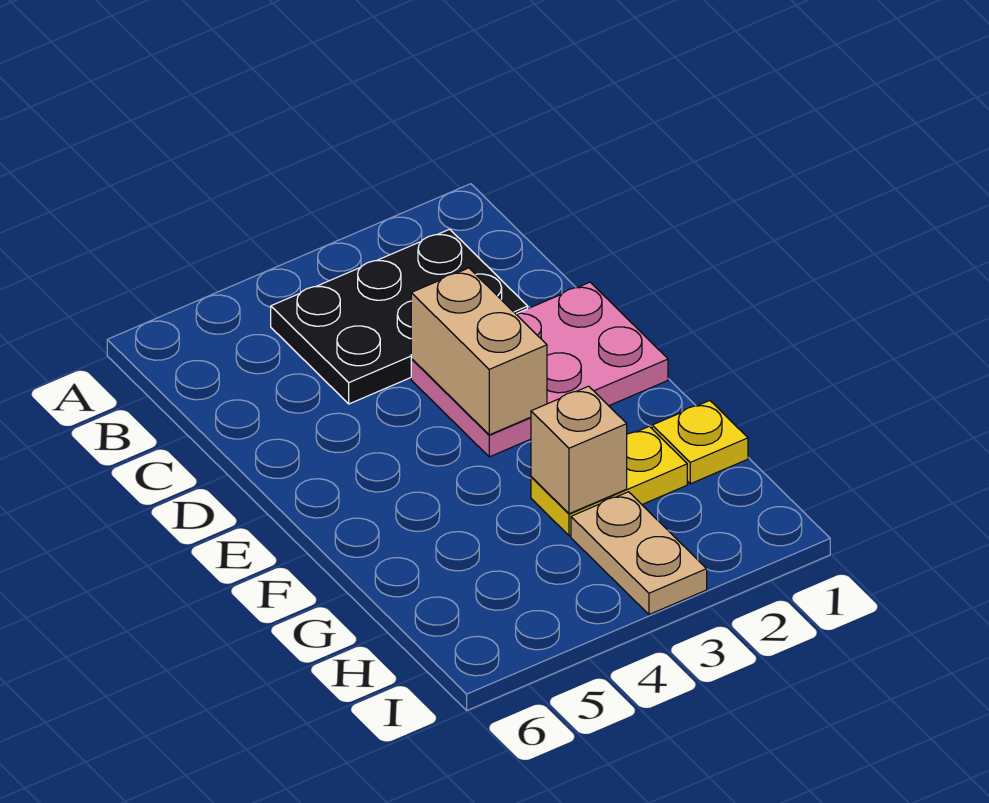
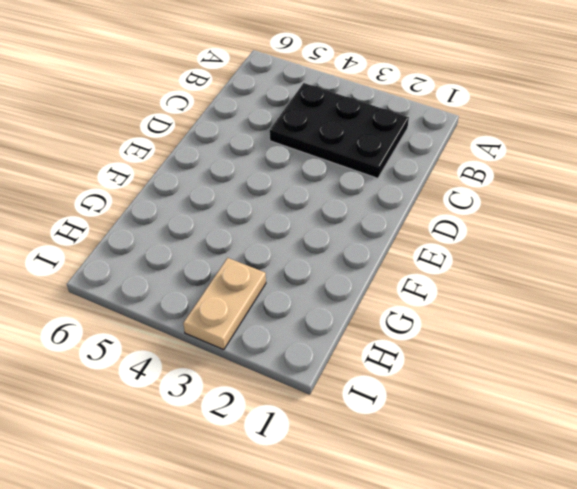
none -> pink 2x3 plate [411,282,668,457]
none -> yellow 1x1 plate [652,401,748,484]

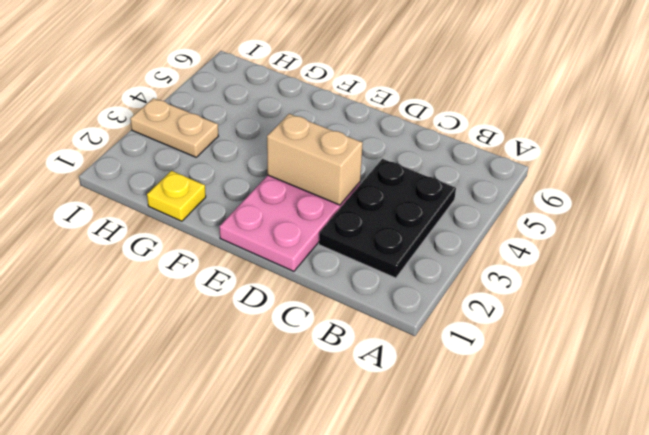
none -> yellow 1x2 plate [531,426,687,536]
none -> tan 1x1 brick [531,386,627,514]

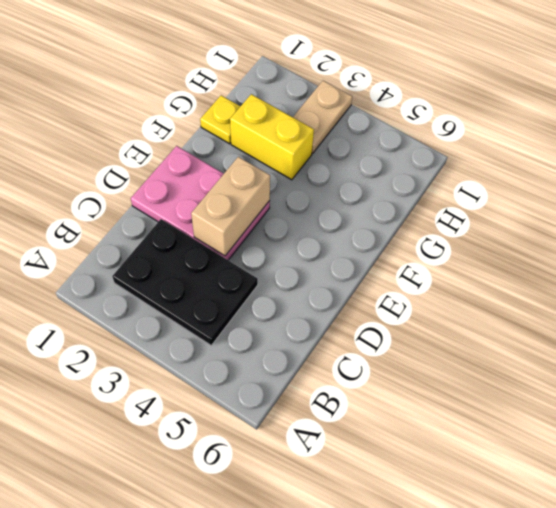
yellow 1x2 brick [230,94,314,180] -> yellow 1x2 plate [531,426,687,536]
none -> tan 1x1 brick [531,386,627,514]

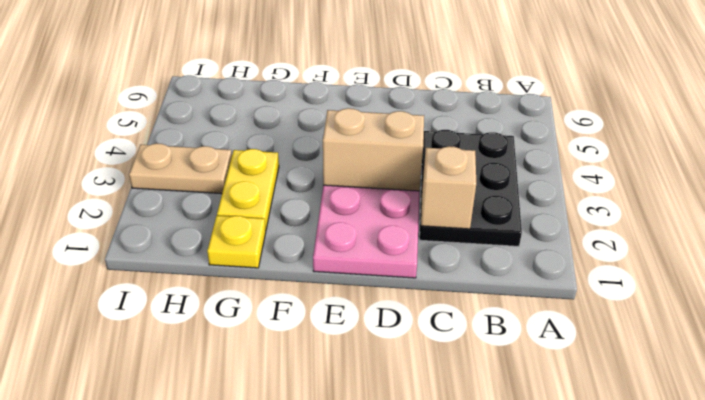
tan 1x1 brick [421,146,476,229] -> tan 1x1 brick moved to [531,386,627,514]

